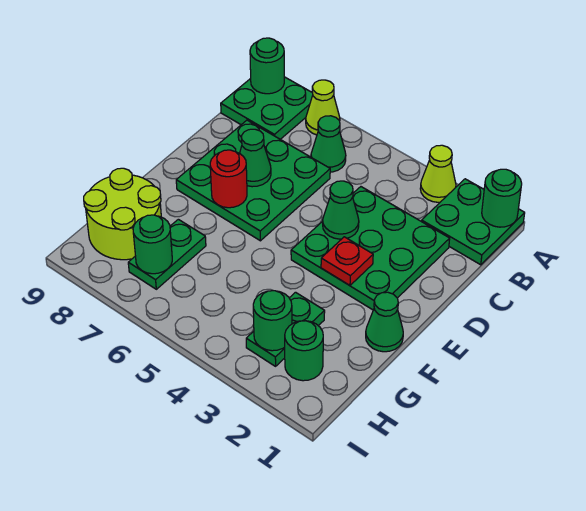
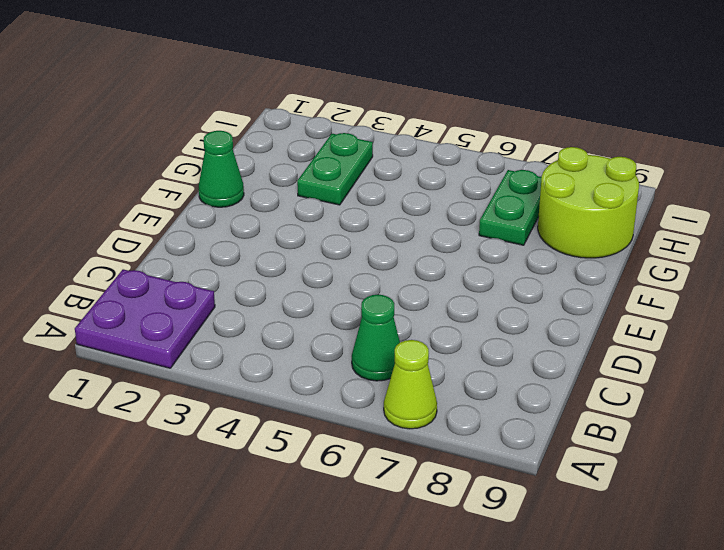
purple 2x2 plate [75,269,215,368] -> green 2x2 plate [422,179,525,265]
none -> lime 1x1 cone [420,145,456,202]
none -> green 2x2 plate [221,77,313,139]
none -> green 3x3 plate [291,187,450,310]

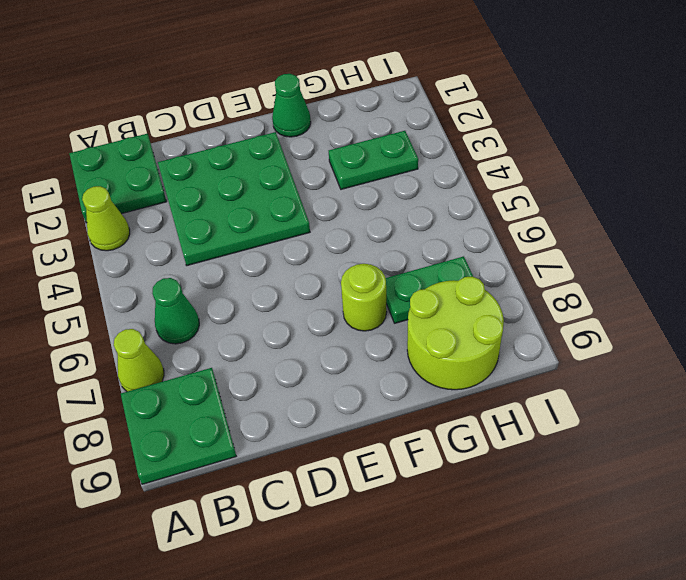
lime 1x1 round brick [341,264,387,331] -> none
none -> green 3x3 plate [176,120,330,241]
none -> green 1x1 round brick [285,321,323,381]
none -> green 1x1 round brick [482,169,522,227]

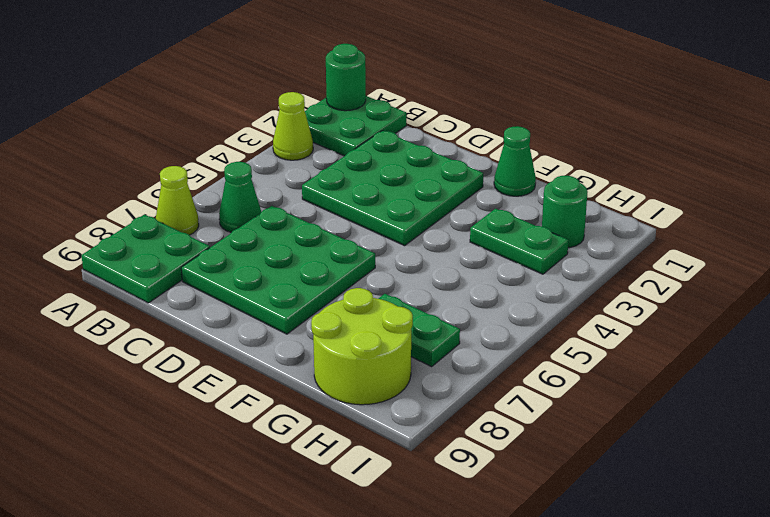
none -> green 1x1 round brick [250,38,284,94]
none -> green 1x1 cone [323,181,359,239]
none -> green 1x1 cone [240,129,271,187]

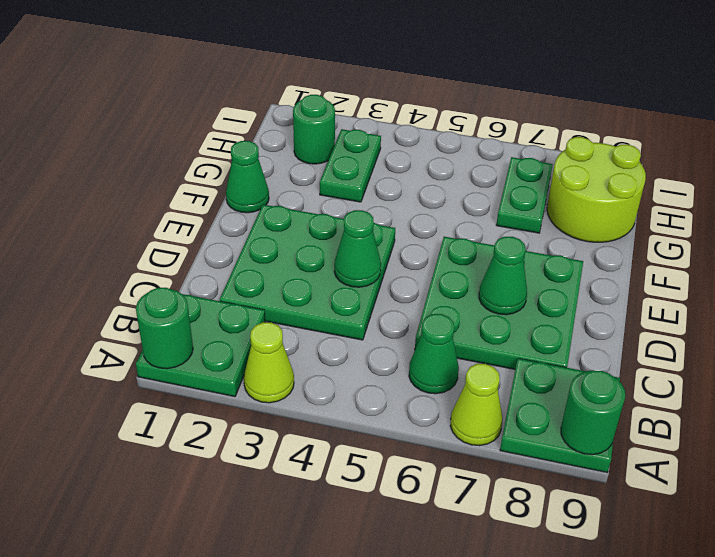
none -> red 1x1 plate [321,237,373,285]
none -> red 1x1 round brick [210,150,247,208]
none -> green 1x1 round brick [253,291,292,351]

